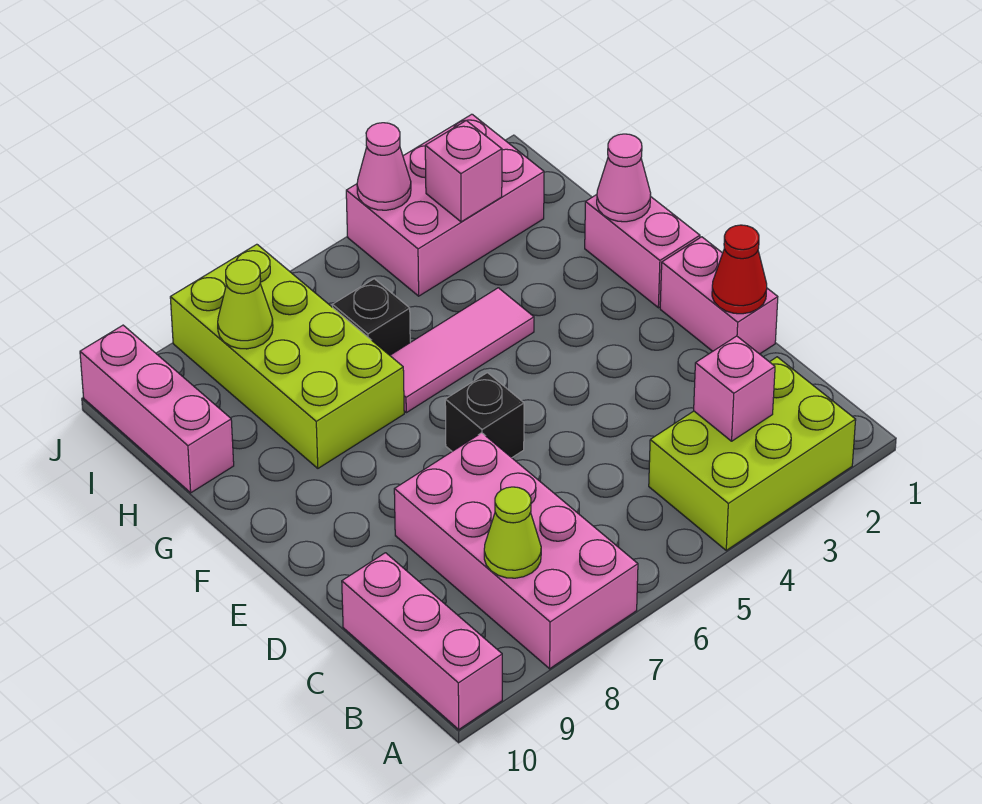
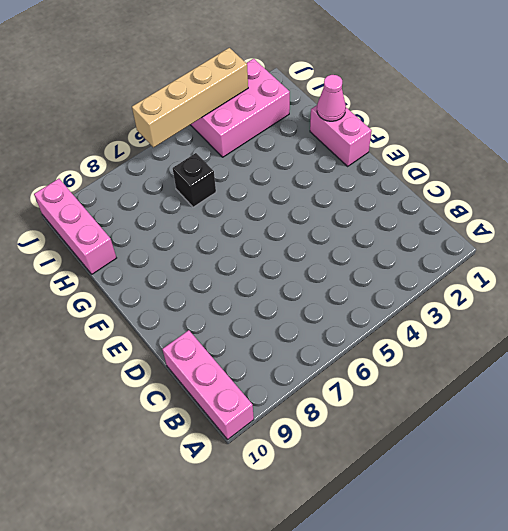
tan 1x4 brick [132,48,248,148] -> pink 1x1 cone [357,123,411,210]
none -> lime 2x3 brick [649,357,856,550]
none -> pink 2x4 brick [394,433,638,669]
none -> pink 1x2 brick [660,237,778,354]

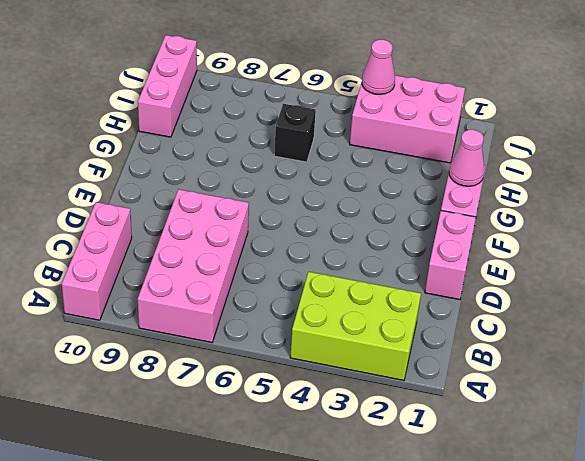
none -> black 1x1 brick [445,373,524,458]
none -> pink 1x3 tile [390,288,534,413]
none -> lime 2x4 brick [170,244,404,468]

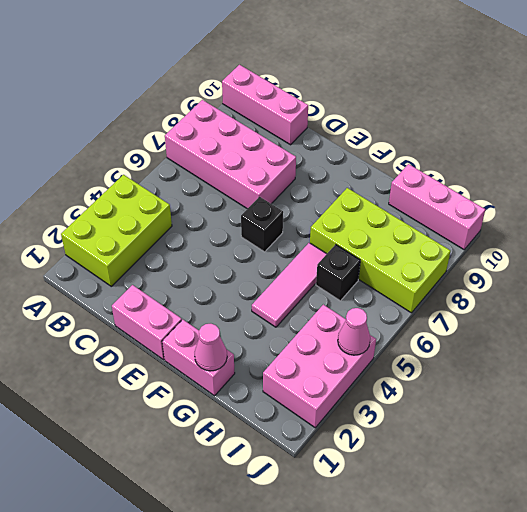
none -> pink 1x1 brick [694,336,775,441]
none -> lime 1x1 cone [484,487,541,578]
none -> red 1x1 cone [712,225,767,314]

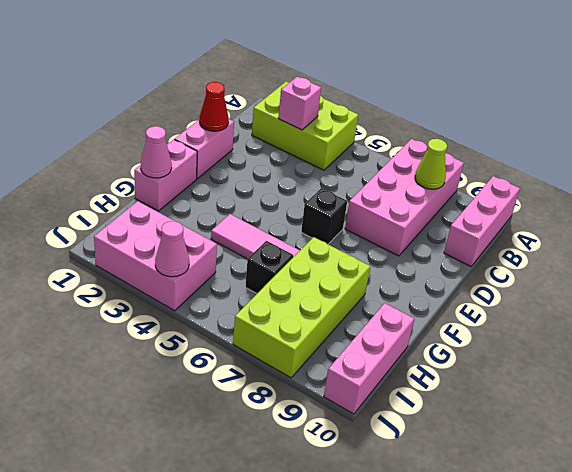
none -> pink 1x1 brick [425,121,502,222]
none -> lime 1x1 cone [218,260,273,349]

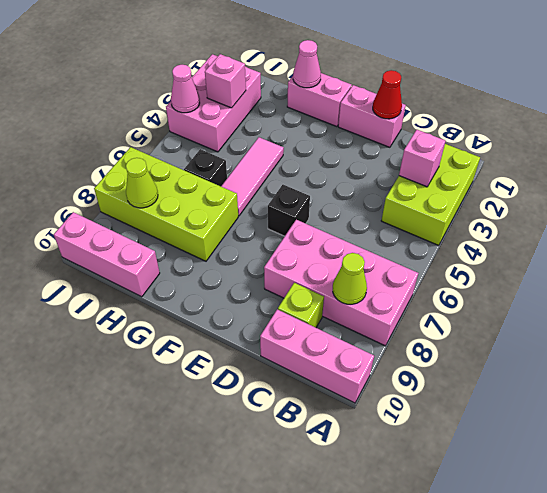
lime 1x1 brick [278,283,324,328] -> none

